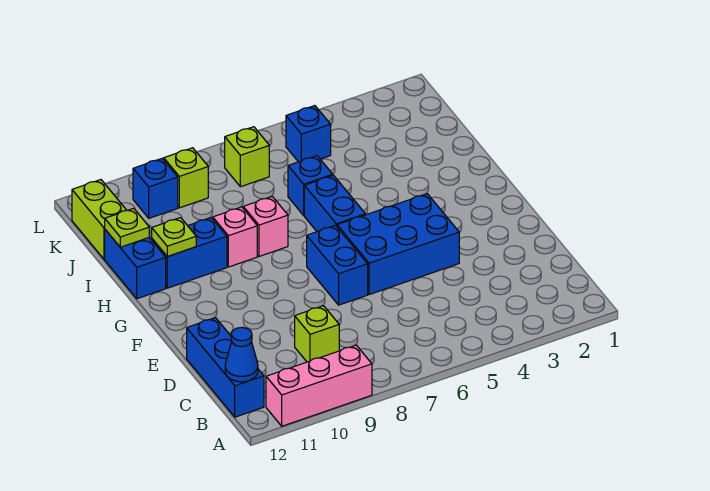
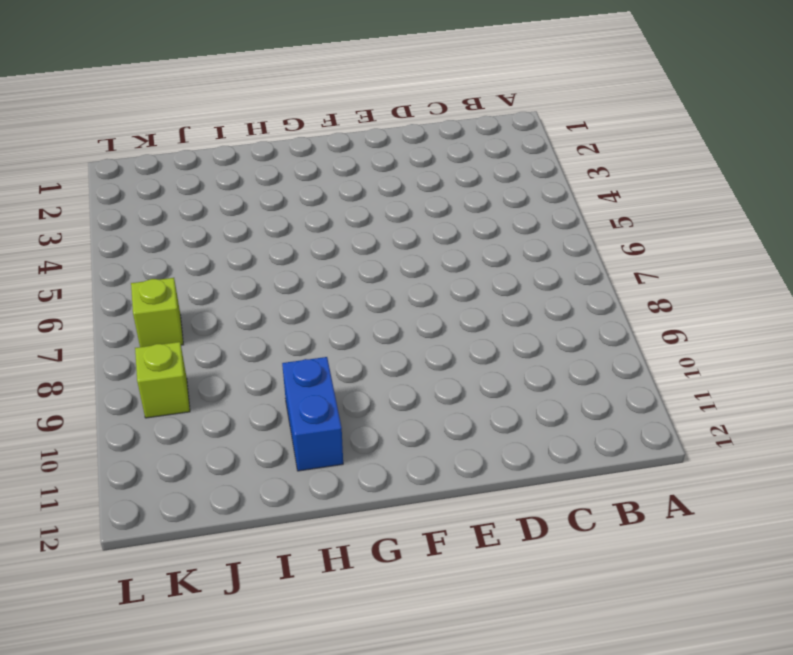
none -> pink 1x3 brick [266,345,372,426]
none -> blue 1x3 brick [187,318,264,417]
none -> lime 1x1 brick [295,306,339,362]

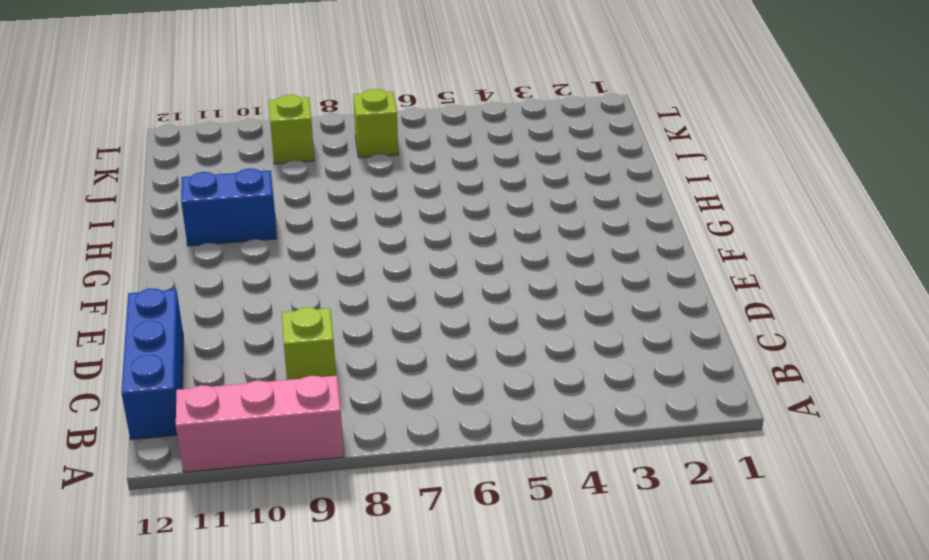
none -> blue 2x3 brick [337,194,459,295]
none -> blue 1x2 brick [307,225,368,305]
none -> blue 1x2 brick [304,175,365,232]

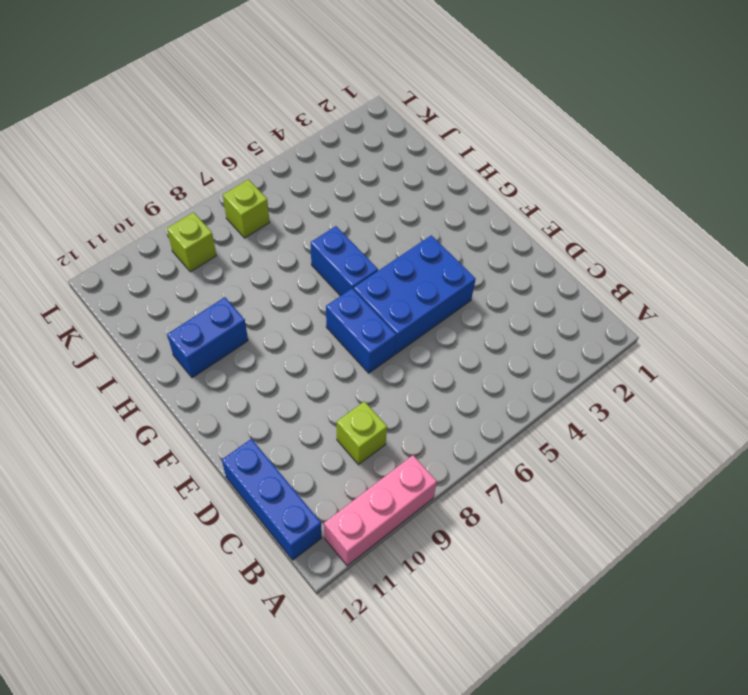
none -> pink 1x1 brick [243,197,288,256]
none -> pink 1x1 brick [213,207,257,267]
none -> blue 1x2 brick [105,230,166,299]

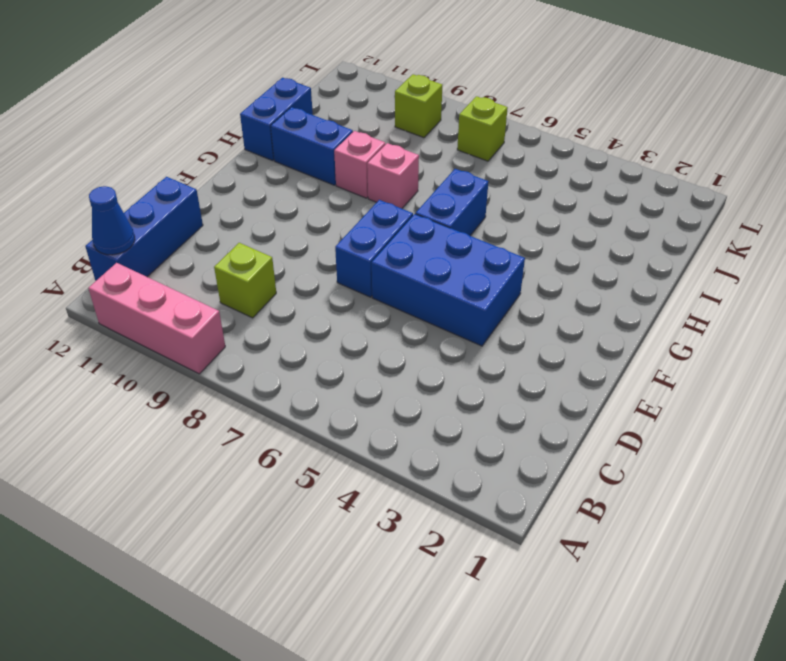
none -> blue 1x1 brick [288,156,333,215]
none -> lime 1x2 brick [72,180,127,259]
none -> blue 1x1 brick [286,106,331,162]

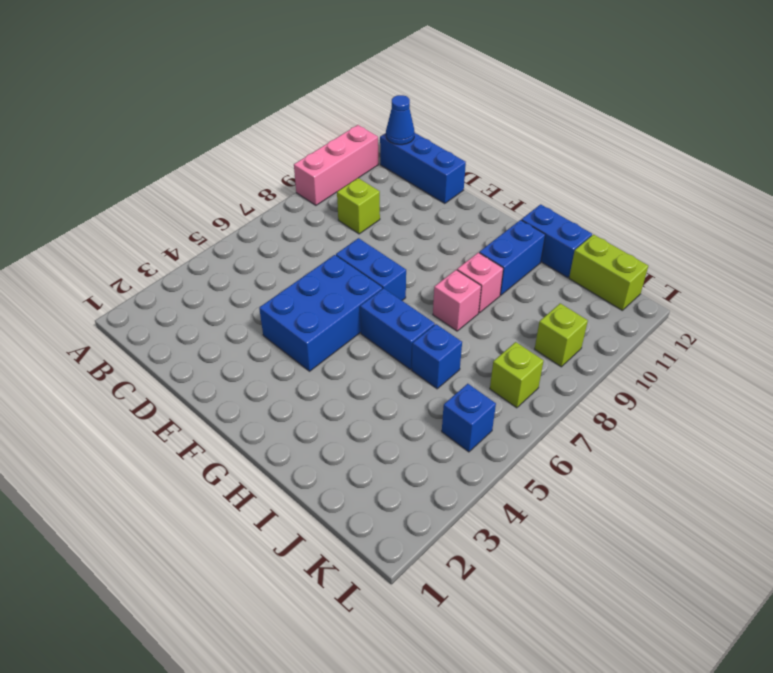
none -> blue 1x1 brick [133,159,178,218]
none -> lime 1x1 plate [152,218,196,256]
none -> lime 1x1 plate [105,208,149,247]

